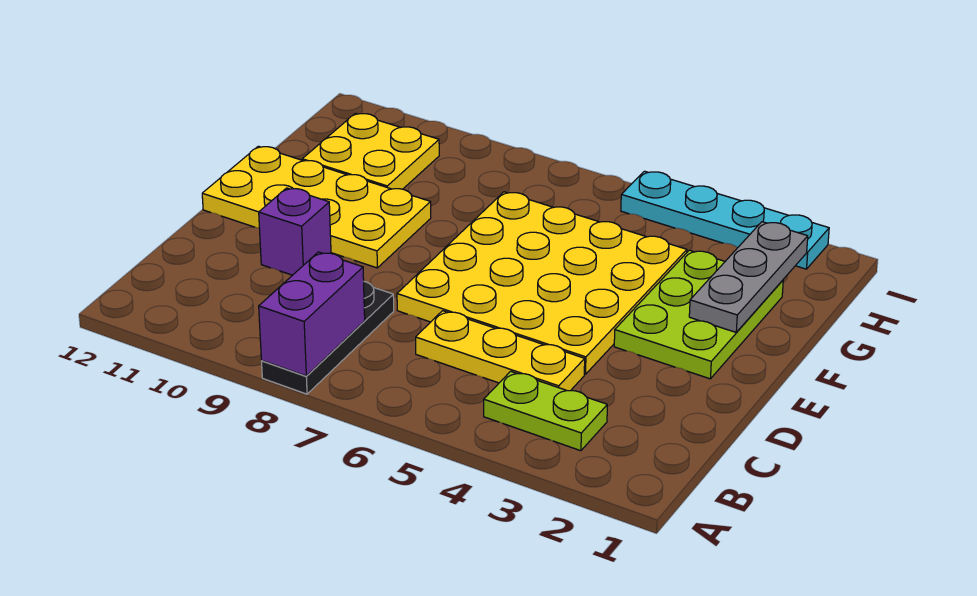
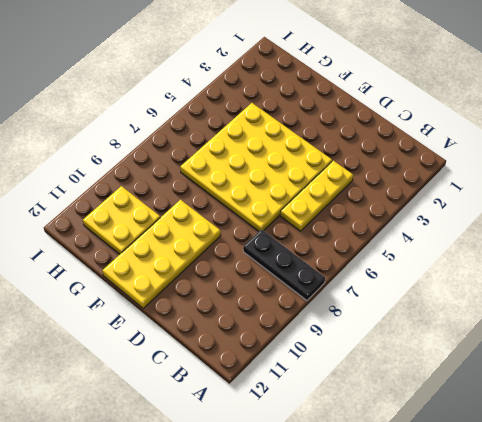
none -> lime 1x2 plate [484,371,607,451]
none -> purple 1x1 brick [259,188,331,275]

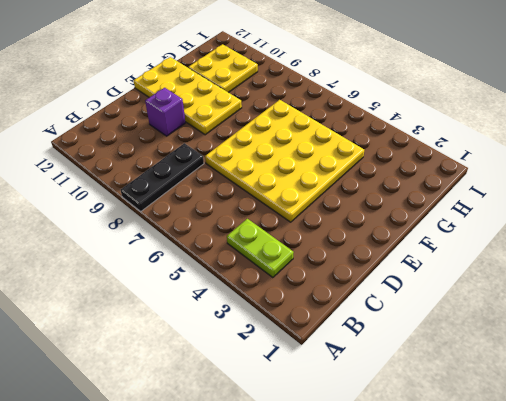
none -> yellow 1x3 plate [416,311,585,391]
none -> lime 2x3 plate [614,250,783,379]

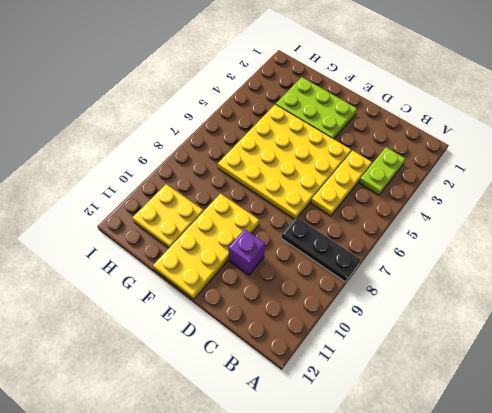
none -> cyan 1x4 plate [621,171,829,269]
none -> purple 1x2 brick [259,252,365,376]

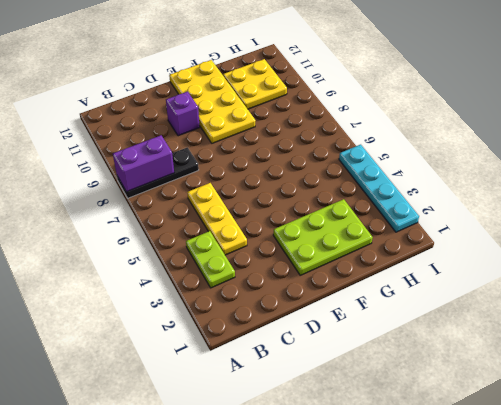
none -> yellow 4x4 plate [397,192,687,374]
none -> grey 1x3 plate [689,222,808,332]

